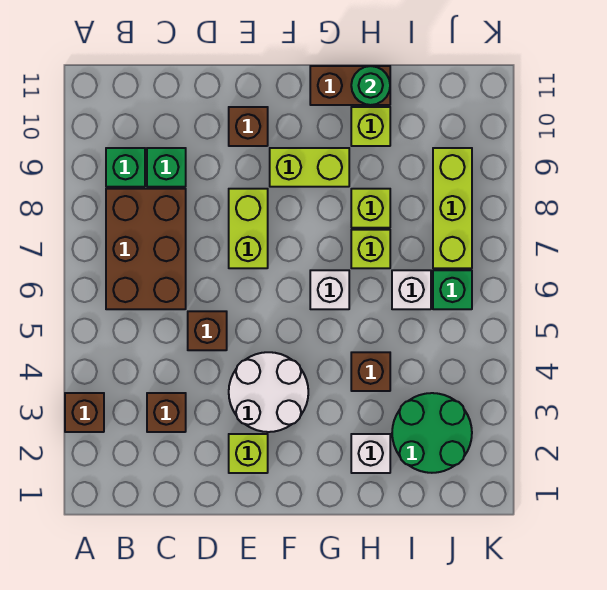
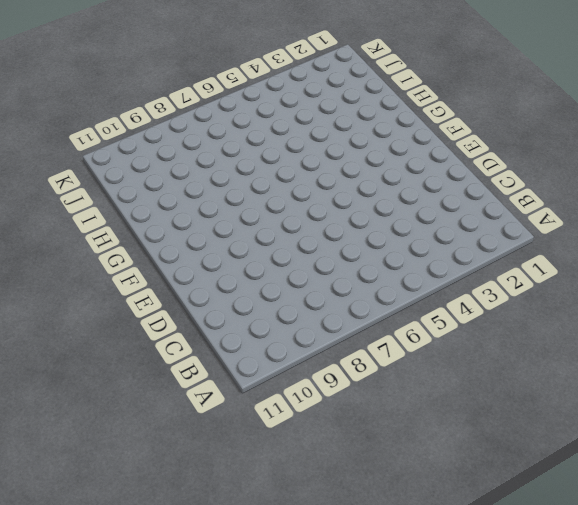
none -> brown 1x1 brick [65,393,104,432]
none -> brown 2x3 brick [106,189,186,309]
none -> green 1x1 brick [106,148,145,187]

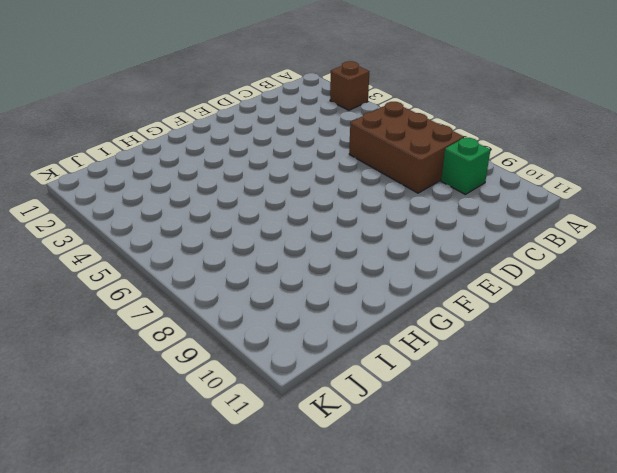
none -> brown 1x1 brick [147,393,186,432]
none -> green 1x1 brick [147,148,186,187]
none -> brown 1x1 brick [188,311,227,350]

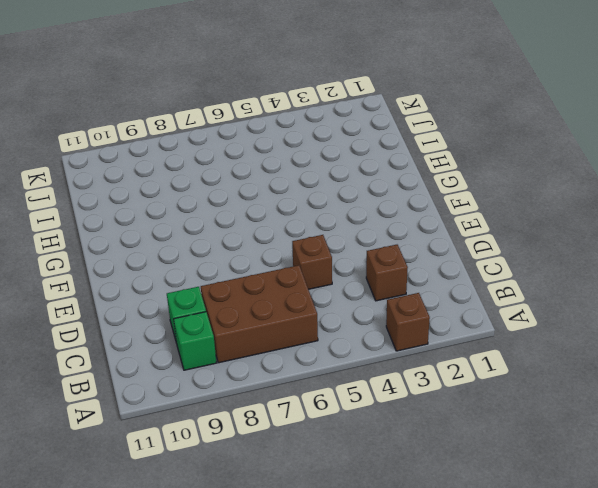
none -> lime 1x1 brick [229,434,268,473]
none -> white 2x2 round brick [229,352,308,432]
none -> lime 1x2 brick [229,189,268,268]

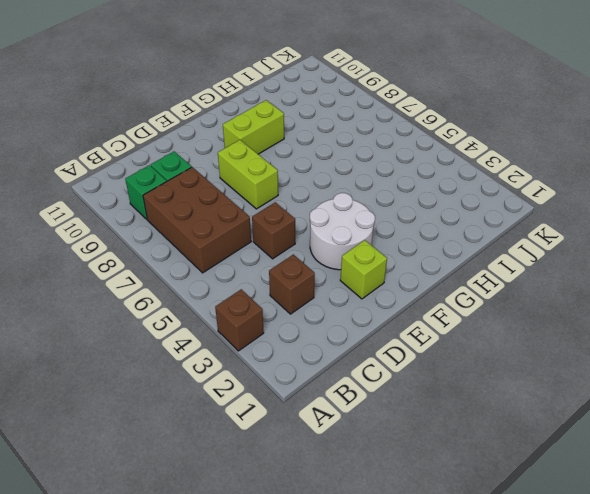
none -> brown 1x1 brick [229,107,268,146]
none -> white 1x1 brick [310,270,349,309]
none -> brown 1x2 brick [310,66,390,105]

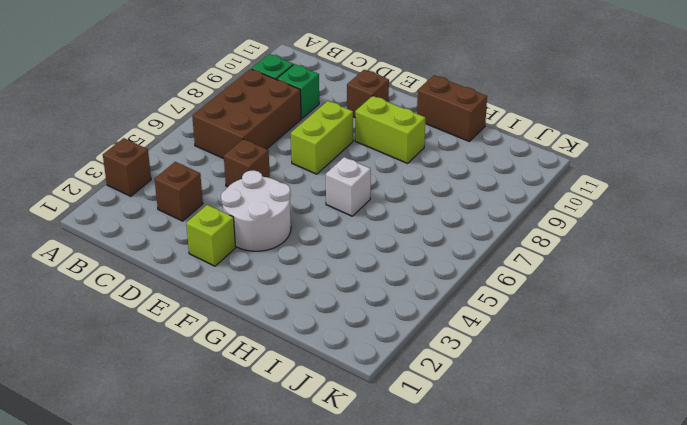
none -> white 1x1 brick [351,434,390,473]
none -> brown 1x1 brick [351,352,390,391]
none -> lime 1x1 brick [351,230,390,268]

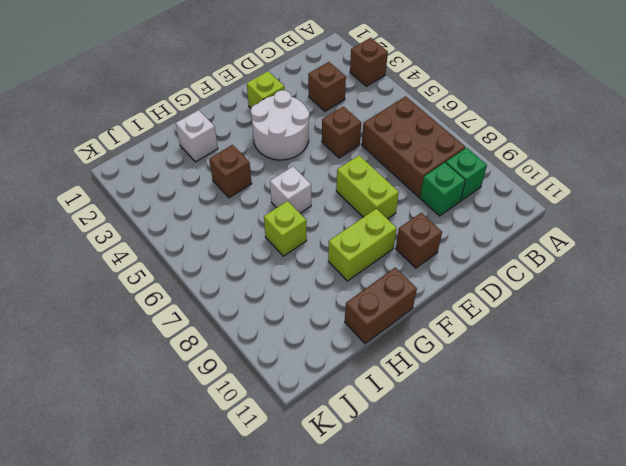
none -> lime 1x1 brick [351,189,390,228]
none -> lime 1x1 brick [351,107,390,146]
none -> green 2x2 round brick [392,393,472,473]

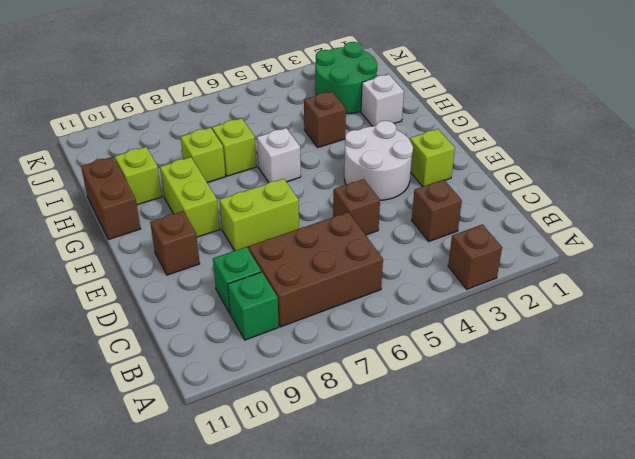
none -> white 1x1 brick [392,270,431,309]
none -> green 1x1 brick [433,270,472,309]
none -> lime 1x3 brick [433,148,472,268]

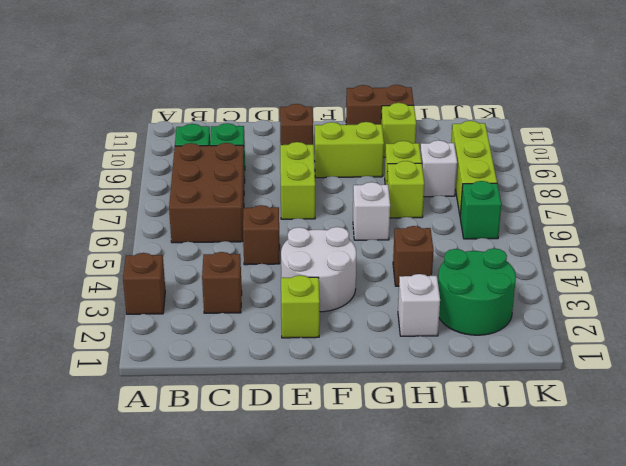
white 1x1 brick [420,140,457,197] -> white 1x1 brick moved to [392,270,431,309]
none -> green 1x1 round brick [351,66,390,105]

